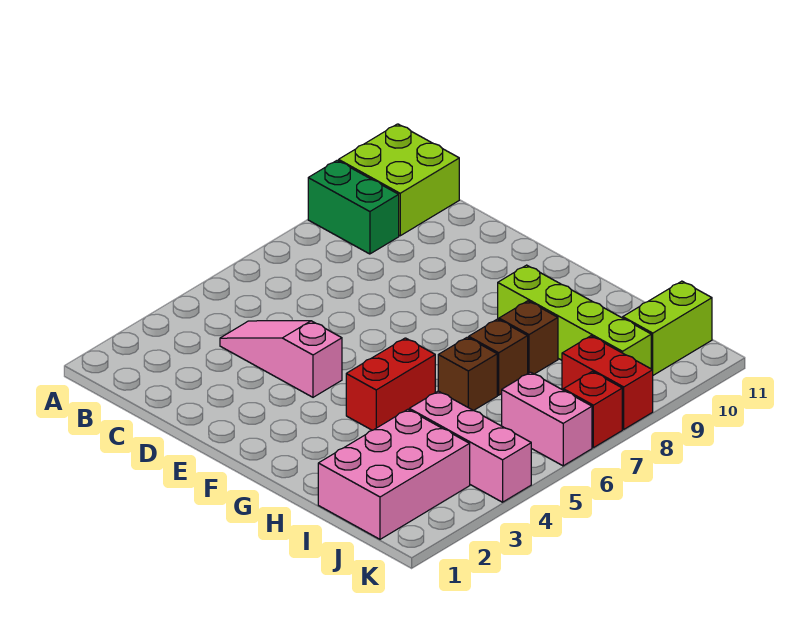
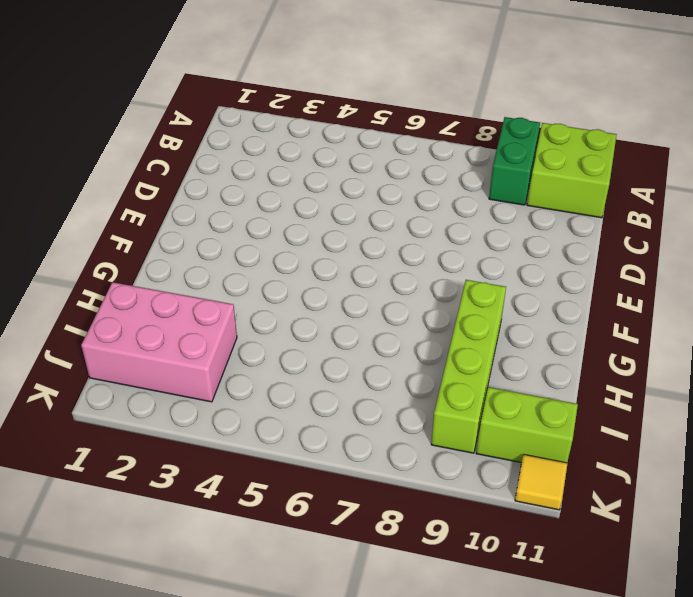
yellow 1x1 tile [515,454,567,510] -> none
none -> pink 1x3 slope [220,321,342,397]
none -> red 1x2 brick [346,338,435,430]
none -> brown 1x1 brick [438,337,497,411]

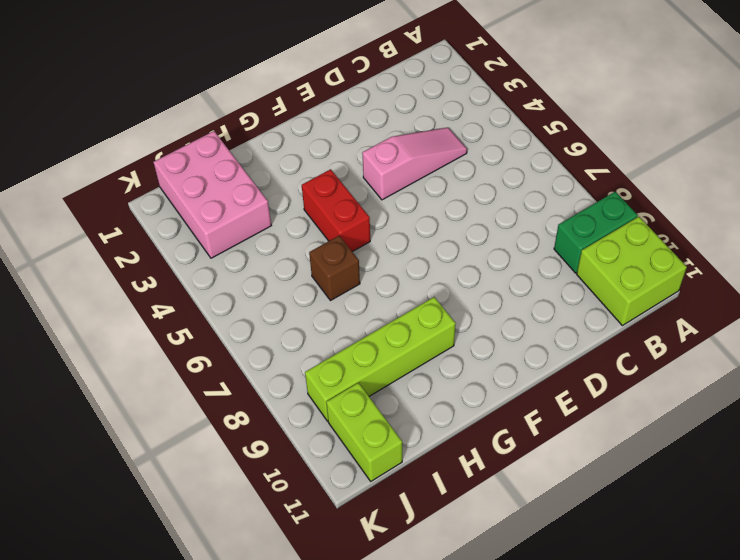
none -> brown 1x1 brick [469,319,528,395]
none -> brown 1x1 brick [499,301,558,374]
none -> pink 1x3 brick [409,391,531,502]

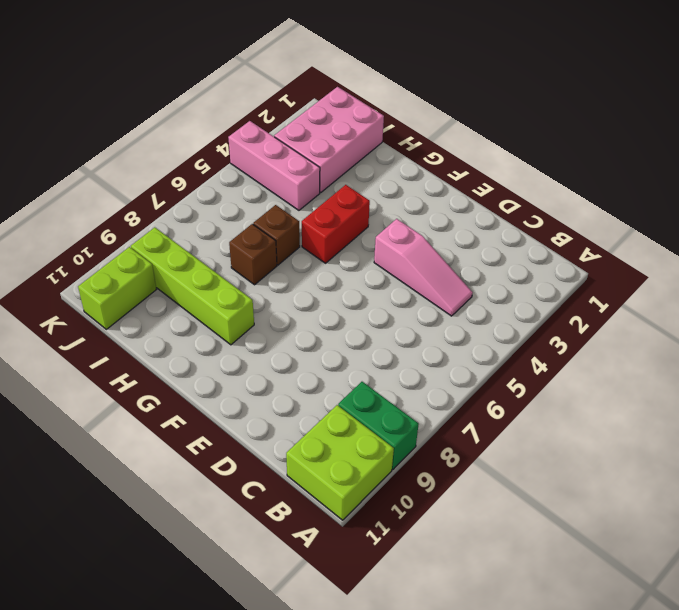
none -> brown 1x1 brick [499,301,558,374]
none -> pink 1x2 brick [502,372,592,466]
none -> red 1x2 brick [562,336,653,429]

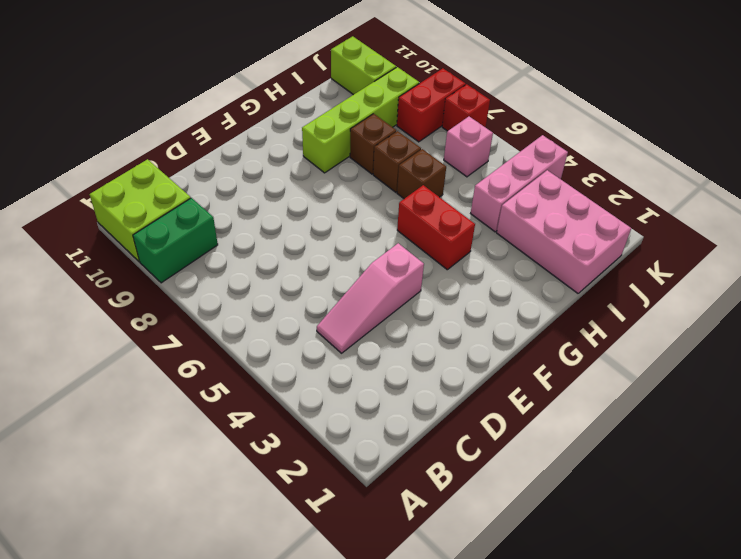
pink 1x1 brick [444,117,493,177] -> pink 1x2 brick [502,372,592,466]

